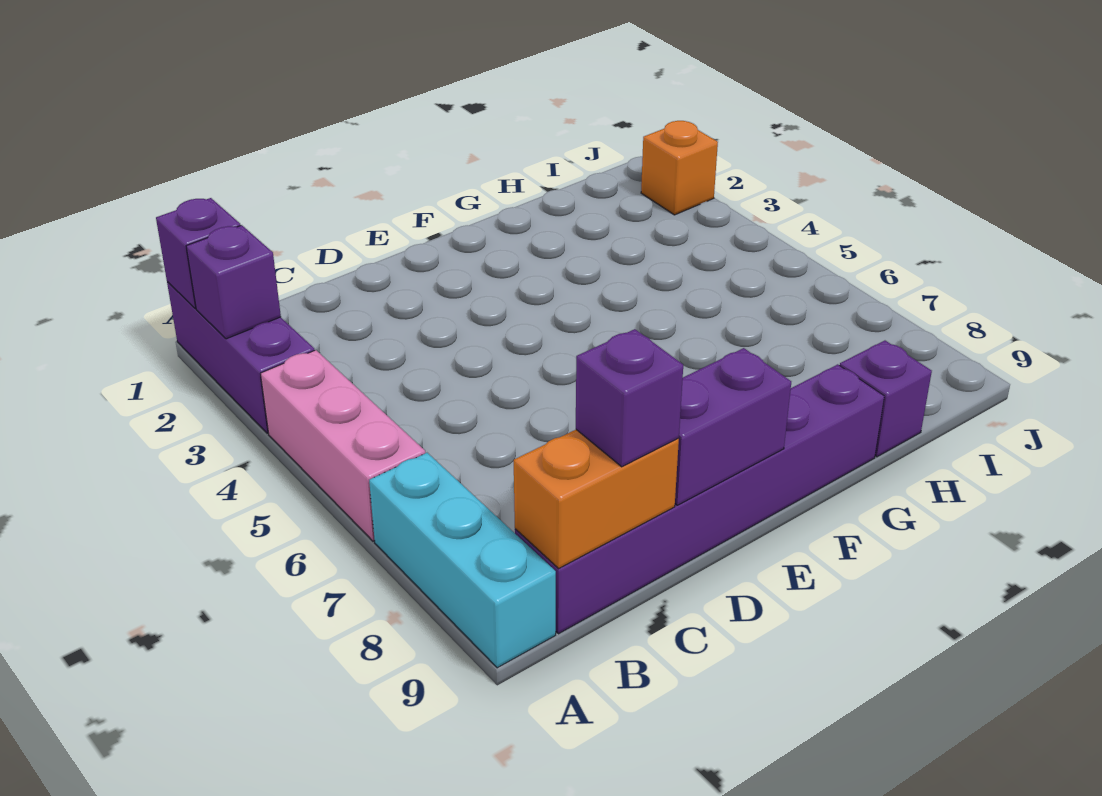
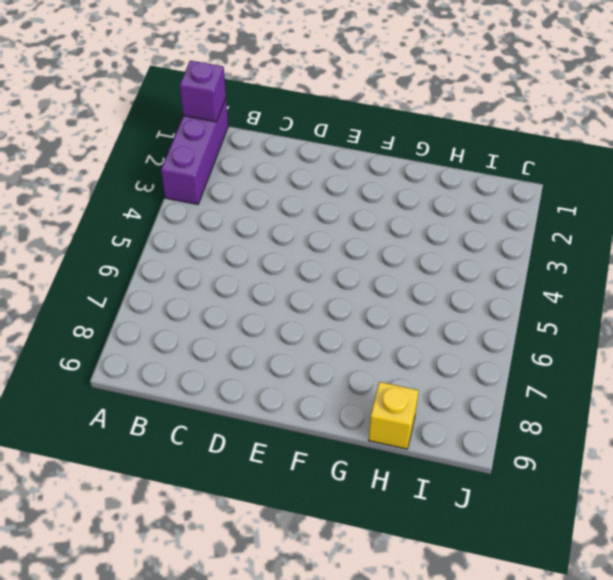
yellow 1x1 brick [369,382,419,449] -> purple 1x1 brick [840,341,932,457]
none -> pink 1x3 brick [260,350,425,541]
none -> cyan 1x3 brick [369,453,556,668]

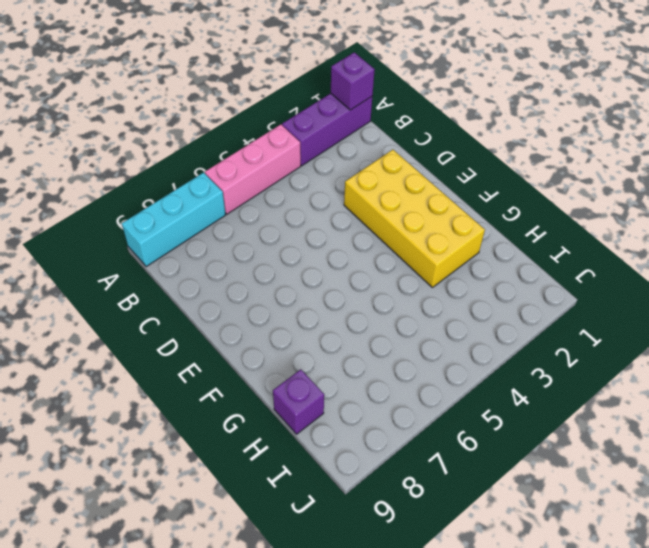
yellow 2x4 brick [344,150,485,287] -> none
none -> purple 1x6 brick [515,364,884,634]
none -> orange 1x1 brick [641,121,718,215]

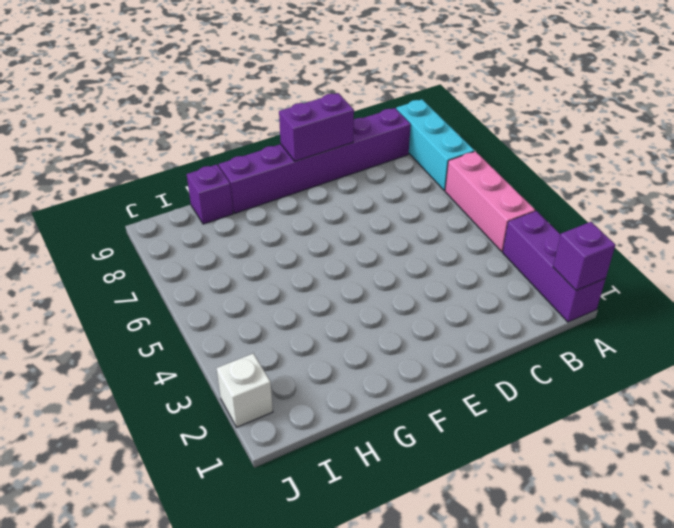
white 1x1 brick [217,353,273,427] -> orange 1x1 brick [641,121,718,215]
none -> purple 1x1 brick [186,225,281,339]
none -> orange 1x2 brick [514,430,679,568]

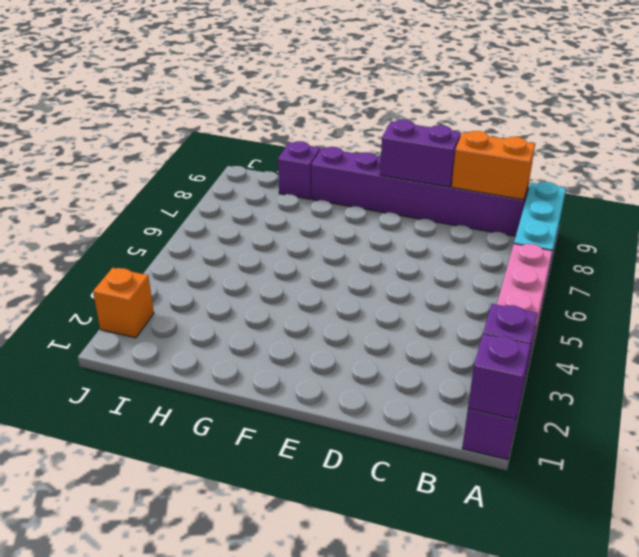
none -> purple 1x1 brick [576,329,683,467]

